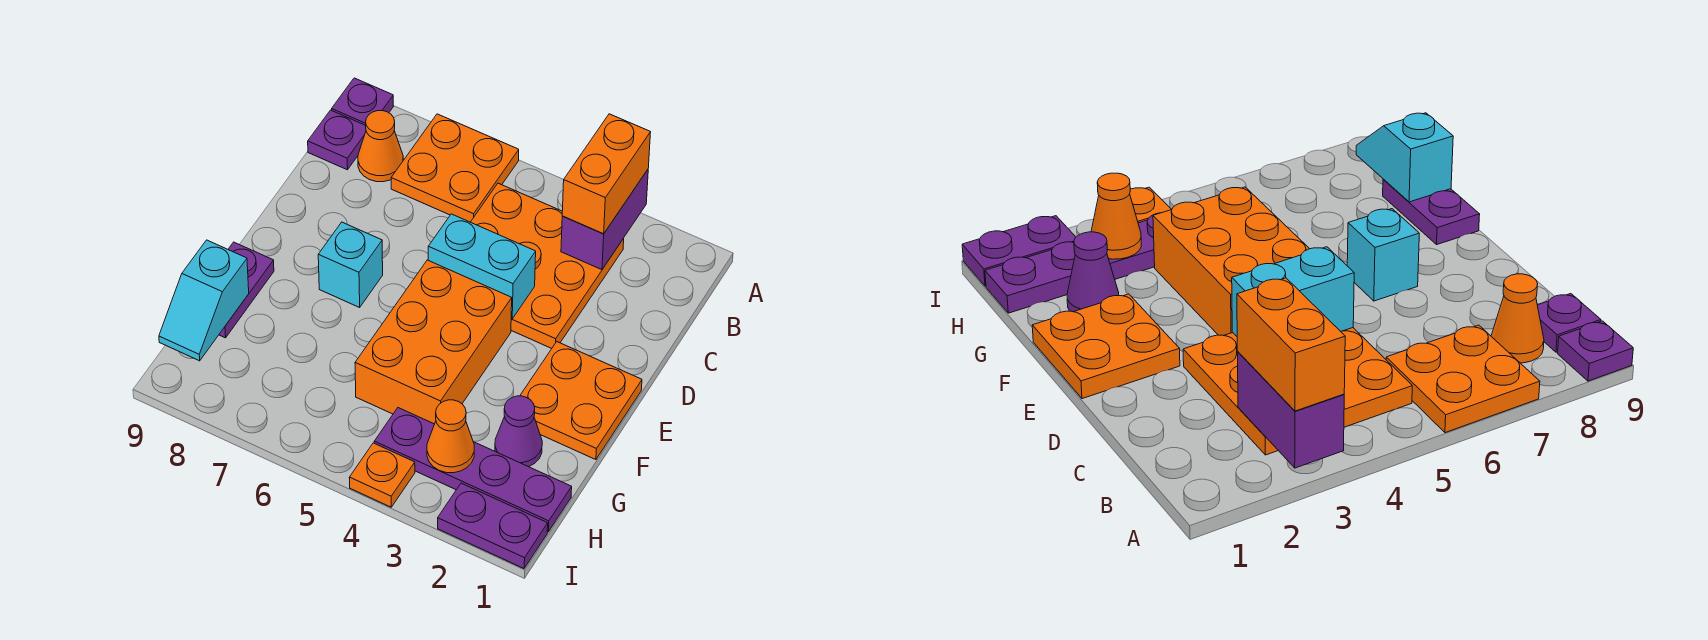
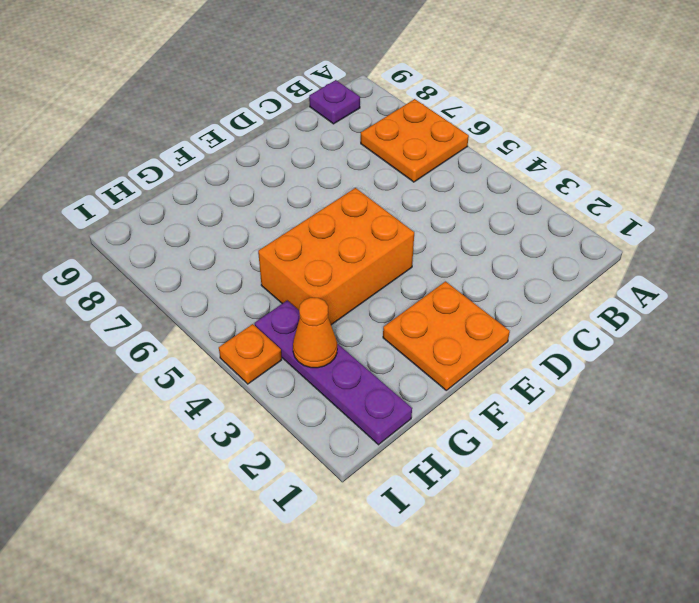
none -> purple 1x1 plate [332,78,393,125]
none -> orange 3x3 plate [471,183,624,348]
none -> orange 1x1 cone [358,111,403,182]

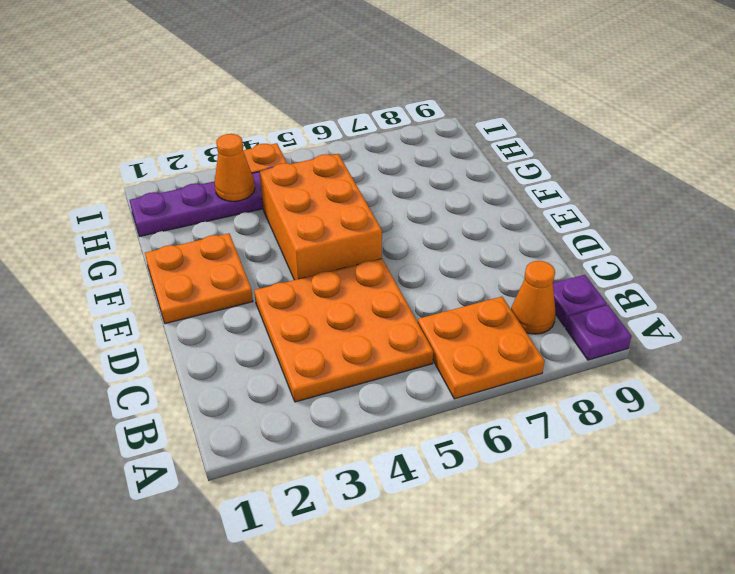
none -> cyan 1x1 brick [318,222,383,307]
none -> purple 1x2 plate [219,242,274,338]
none -> purple 1x1 cone [495,396,542,467]

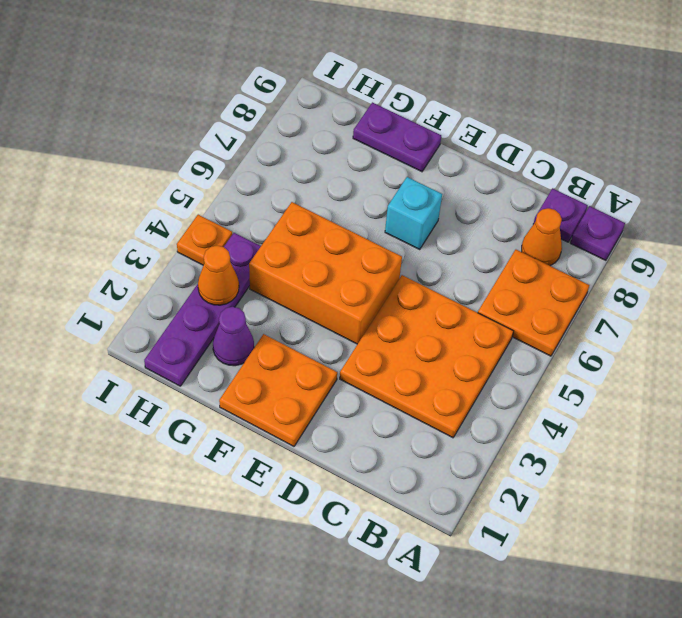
none -> purple 1x2 plate [438,483,548,568]
none -> purple 1x2 brick [561,170,648,270]
none -> cyan 1x2 brick [428,214,536,319]

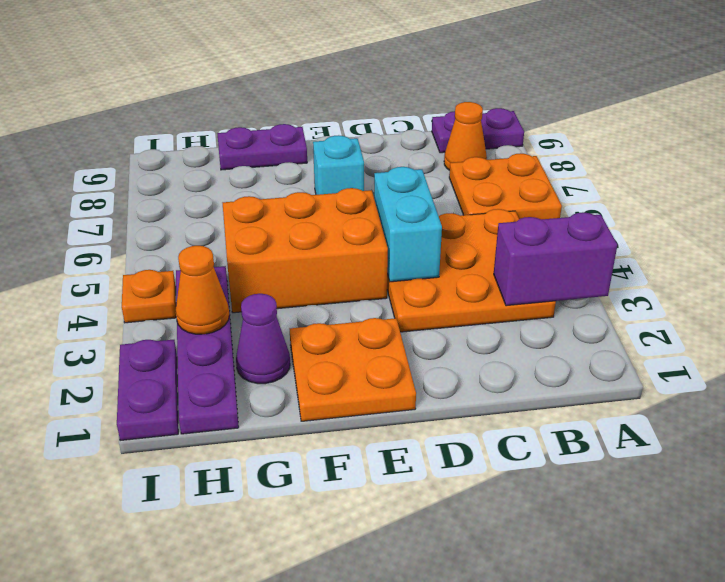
none -> cyan 1x2 slope [159,240,249,361]
none -> orange 1x2 brick [562,114,651,234]

